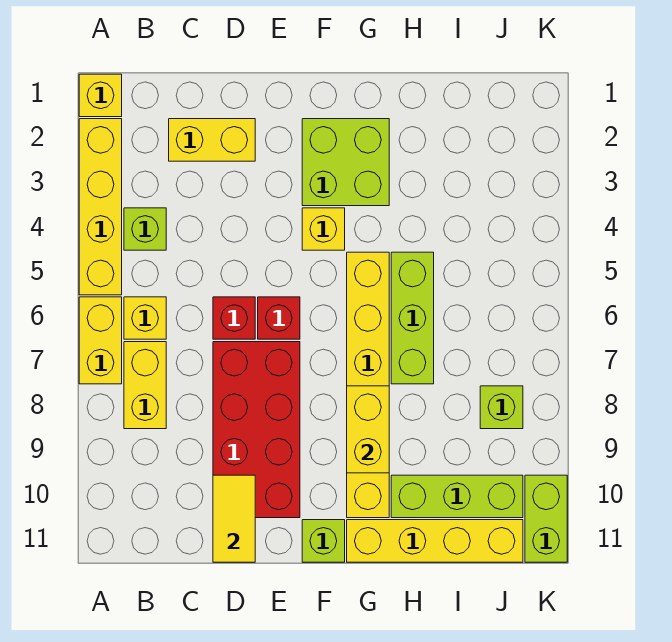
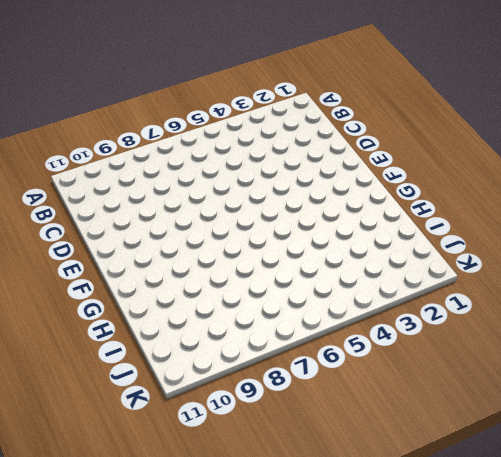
none -> yellow 1x1 brick [79,74,122,117]
none -> yellow 1x4 brick [79,119,122,295]
none -> yellow 1x2 brick [79,297,122,384]

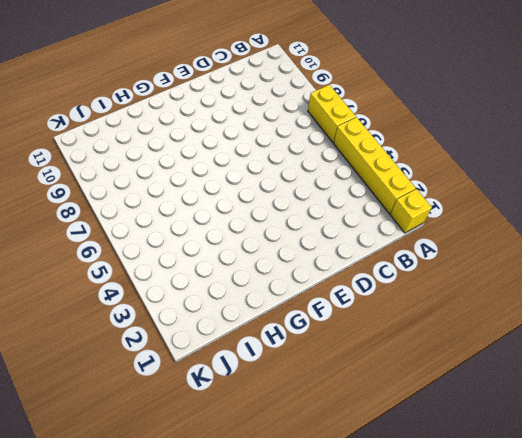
none -> lime 1x1 brick [124,208,166,250]
none -> yellow 1x1 brick [124,297,166,339]
none -> yellow 1x2 brick [124,342,166,429]

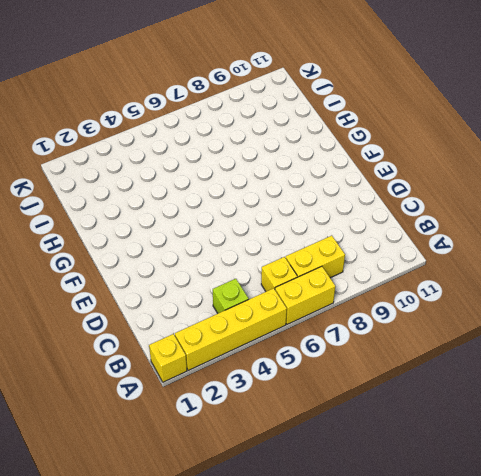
none -> yellow 1x2 brick [169,119,255,161]
none -> red 1x1 brick [213,297,255,339]
none -> red 2x4 brick [213,342,300,518]

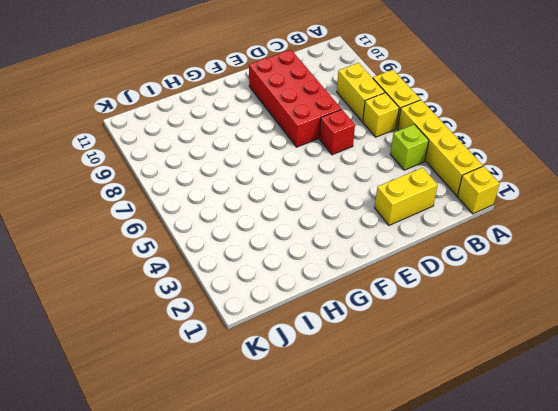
none -> red 1x1 brick [258,297,300,339]
none -> lime 2x2 brick [302,119,389,206]
none -> yellow 1x1 brick [302,208,345,250]

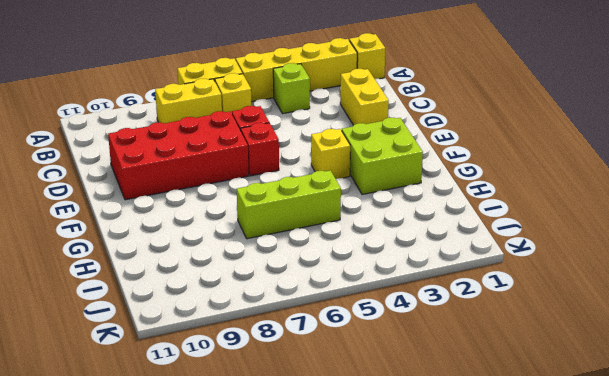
none -> lime 1x1 brick [302,520,345,562]
none -> yellow 1x6 brick [347,252,389,518]
none -> yellow 1x4 brick [347,520,523,562]

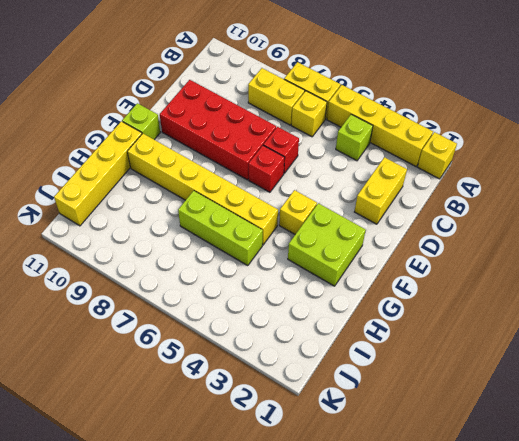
none -> lime 1x3 brick [391,475,523,518]
none -> lime 1x1 brick [480,386,523,429]
none -> lime 1x2 brick [525,475,567,562]

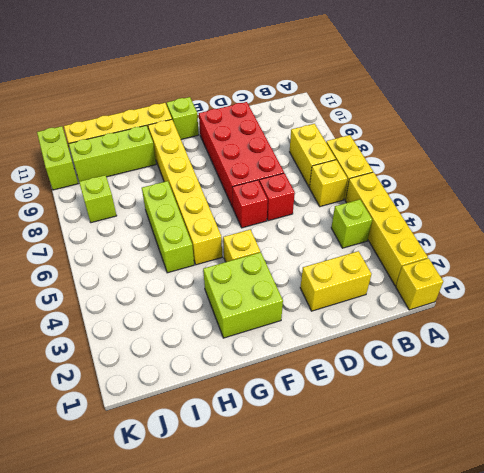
none -> yellow 1x2 tile [213,475,255,562]
none -> yellow 1x2 brick [347,386,389,473]

